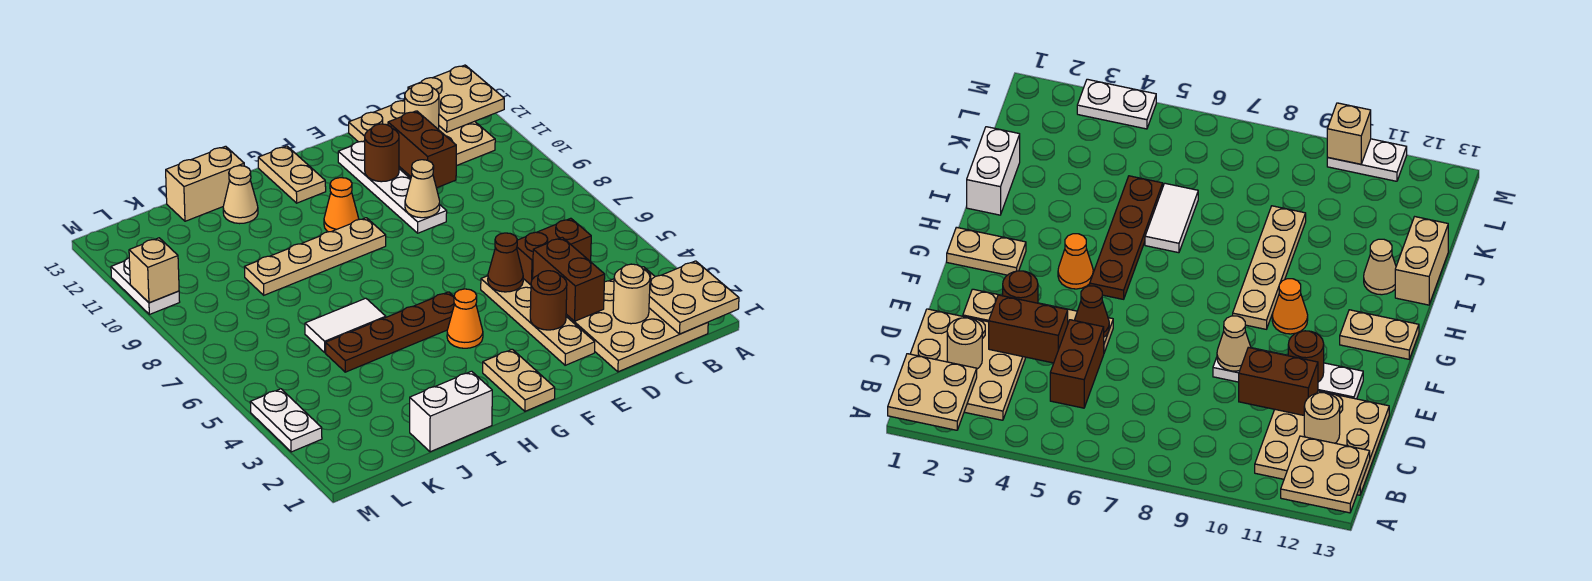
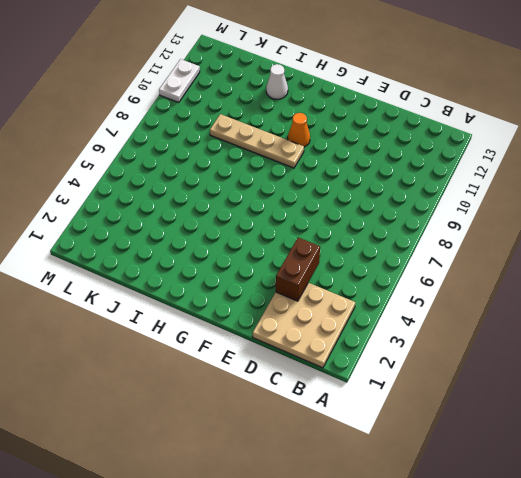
white 1x1 cone [266,64,288,99] -> tan 1x1 cone [223,166,258,224]
none -> tan 3x3 plate [349,100,495,179]
none -> brown 1x2 brick [517,218,591,285]
none -> tan 1x4 plate [481,276,595,365]

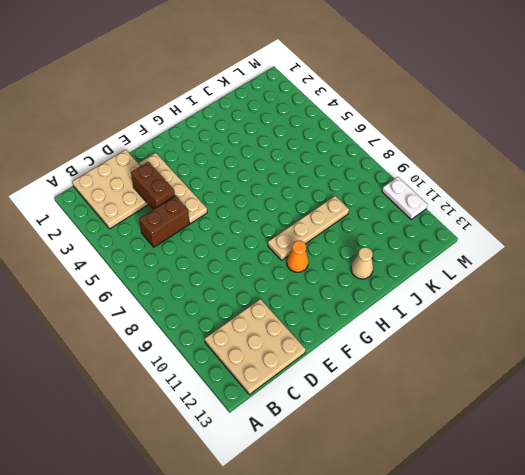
none -> white 1x4 plate [338,141,447,233]
none -> tan 1x2 plate [483,349,555,411]
none -> orange 1x1 cone [447,289,483,348]

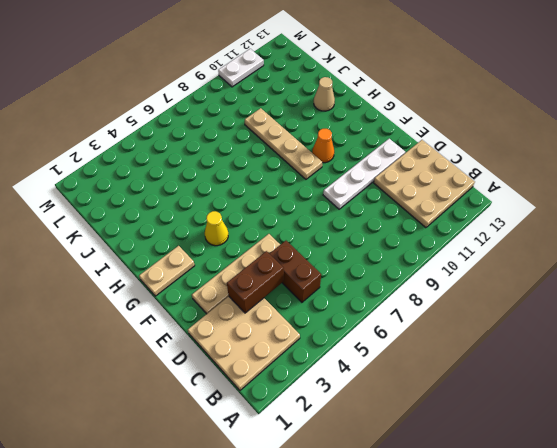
yellow 1x1 cone [205,211,228,246] -> orange 1x1 cone [447,289,483,348]
none -> brown 1x4 plate [326,292,454,372]
none -> tan 1x2 plate [258,146,326,203]
none -> white 1x2 brick [410,371,492,452]

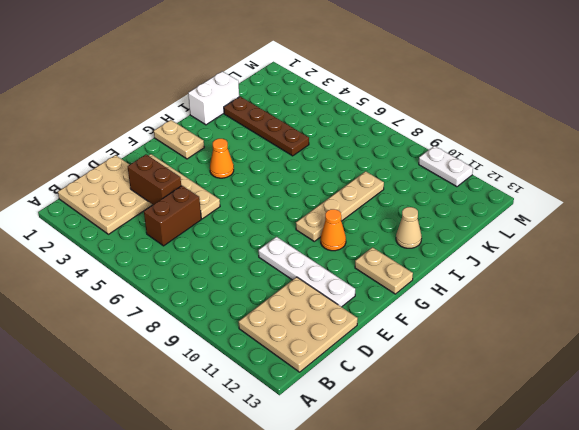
brown 1x4 plate [224,97,309,156] -> brown 1x4 plate turned to [326,292,454,372]
none -> white 1x2 tile [305,298,386,353]
none -> tan 1x2 brick [166,146,244,221]
none -> white 1x2 plate [250,389,322,452]

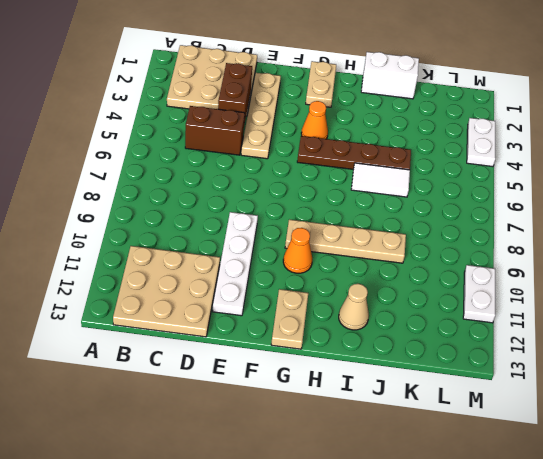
none -> tan 1x2 brick [166,146,244,221]
none -> tan 2x2 plate [649,261,739,334]
none -> tan 2x2 plate [408,65,504,132]

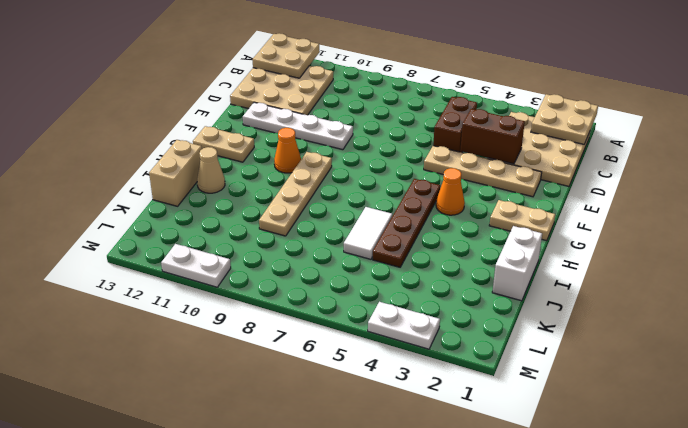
none -> tan 1x1 round brick [613,264,650,324]
none -> tan 1x1 round brick [405,83,439,130]
none -> brown 1x2 brick [388,111,456,188]

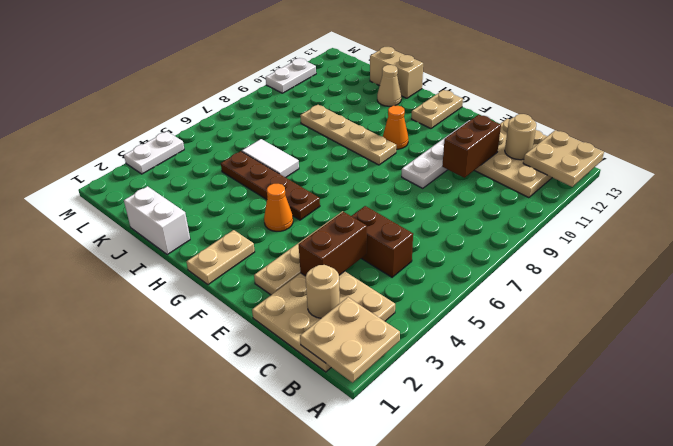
none -> brown 1x1 round brick [530,271,567,330]
none -> brown 1x1 cone [488,233,523,292]
none -> tan 1x1 cone [405,160,440,218]

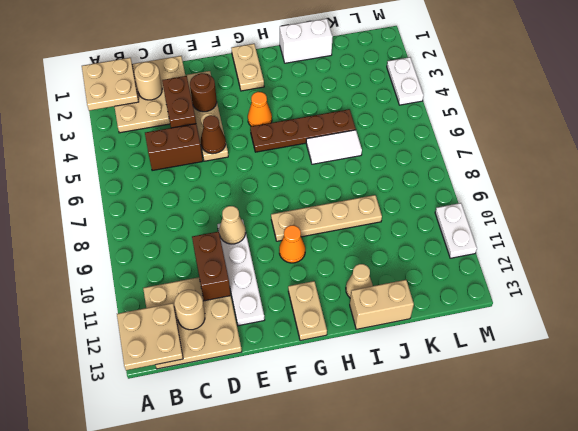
none -> brown 1x1 round brick [365,124,399,182]
none -> tan 1x1 brick [129,238,179,303]

